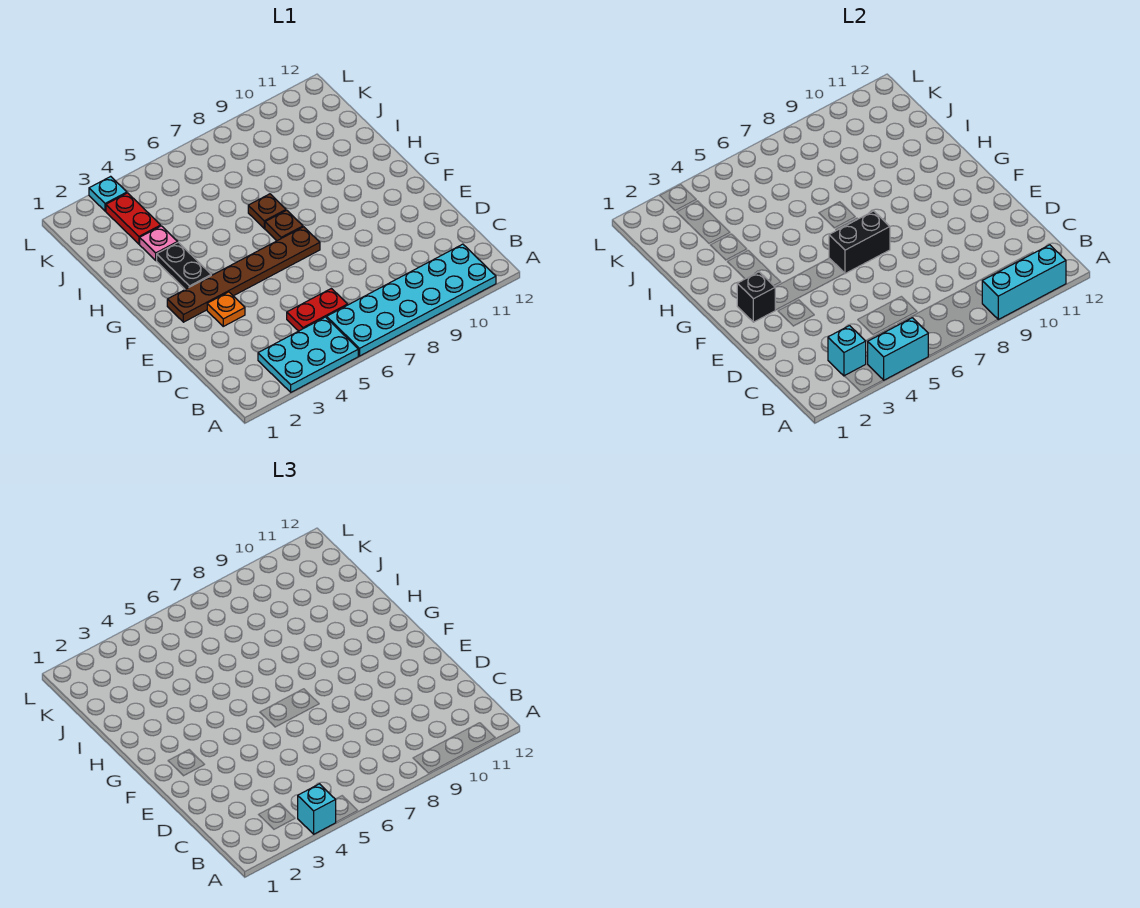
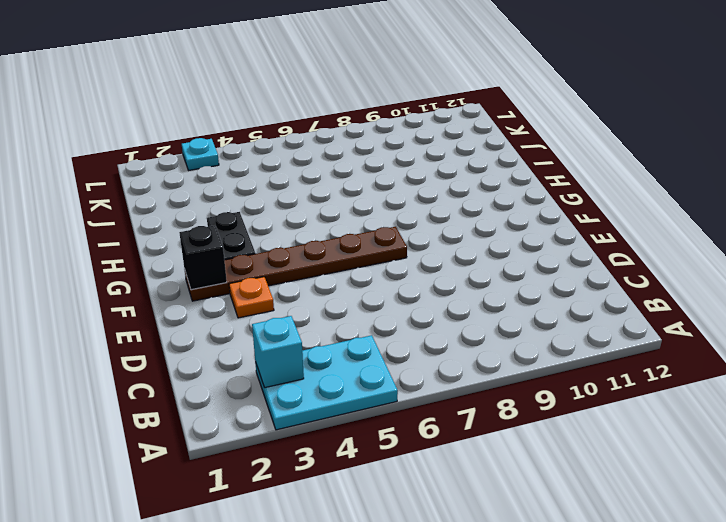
none -> cyan 2x6 plate [327,244,496,356]
none -> red 1x2 plate [287,288,348,331]
none -> brown 1x1 plate [265,210,303,241]

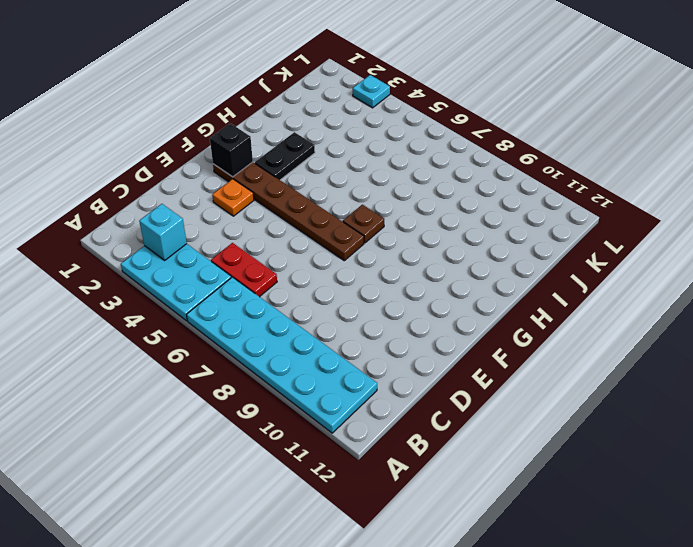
none -> brown 1x1 plate [248,194,286,228]
none -> pink 1x1 plate [140,226,178,260]
none -> red 1x2 plate [106,193,161,244]

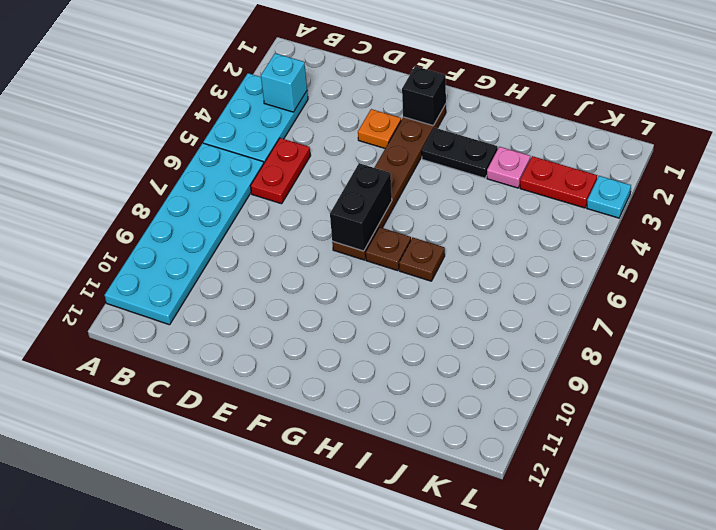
none -> cyan 1x2 brick [868,318,928,380]
none -> cyan 1x3 brick [982,245,1066,319]
none -> cyan 1x1 brick [298,784,336,834]

